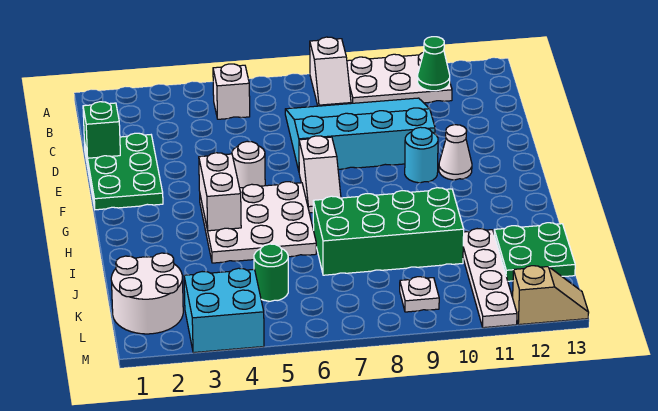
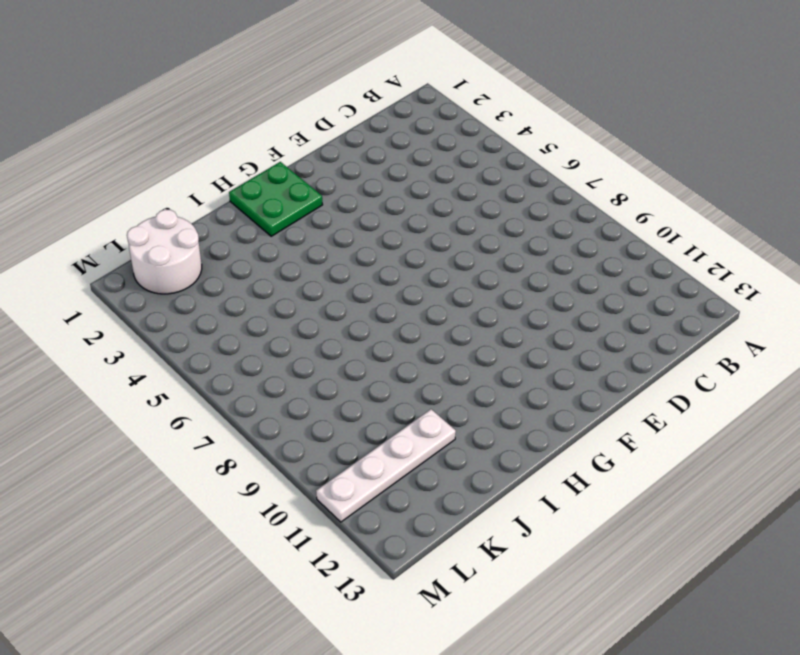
green 2x2 plate [229,162,323,236] -> green 2x2 plate moved to [494,223,575,281]
none -> white 1x2 slope [310,37,351,106]
none -> white 2x3 plate [347,53,452,103]
none -> white 1x1 brick [213,64,250,119]

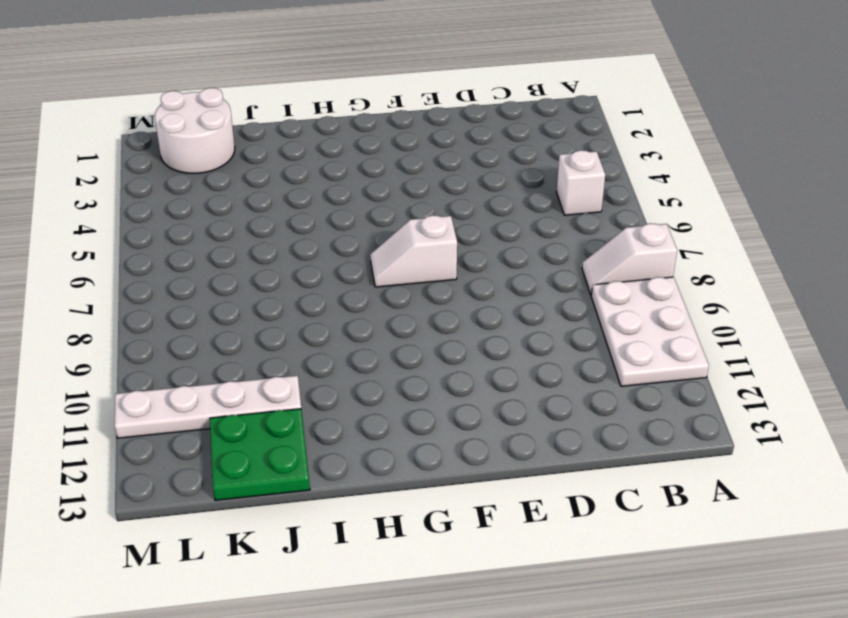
none -> cyan 3x4 slope [285,98,435,171]
none -> green 2x3 plate [84,133,163,210]
none -> white 1x1 round brick [232,141,265,188]

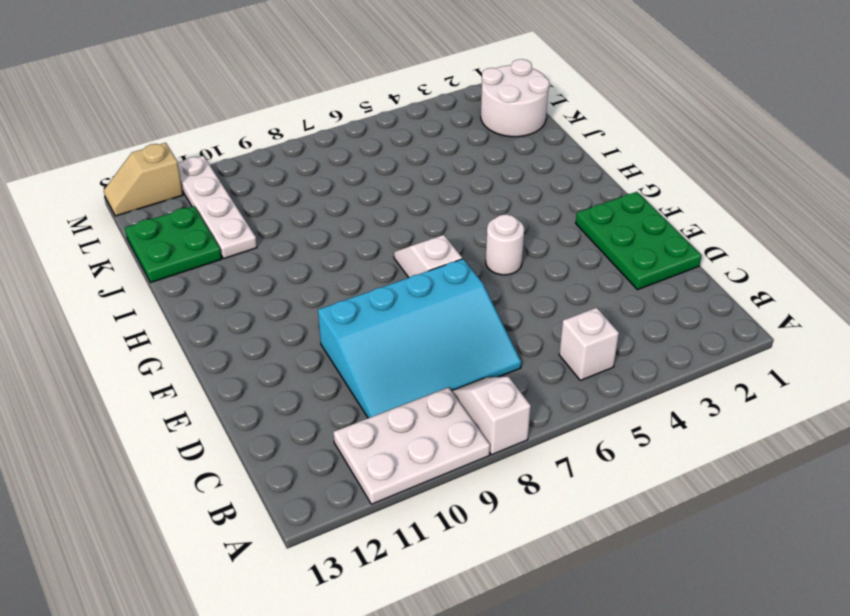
none -> cyan 1x1 round brick [405,127,438,183]
none -> white 1x1 cone [439,125,472,180]
none -> white 3x3 plate [200,182,316,263]

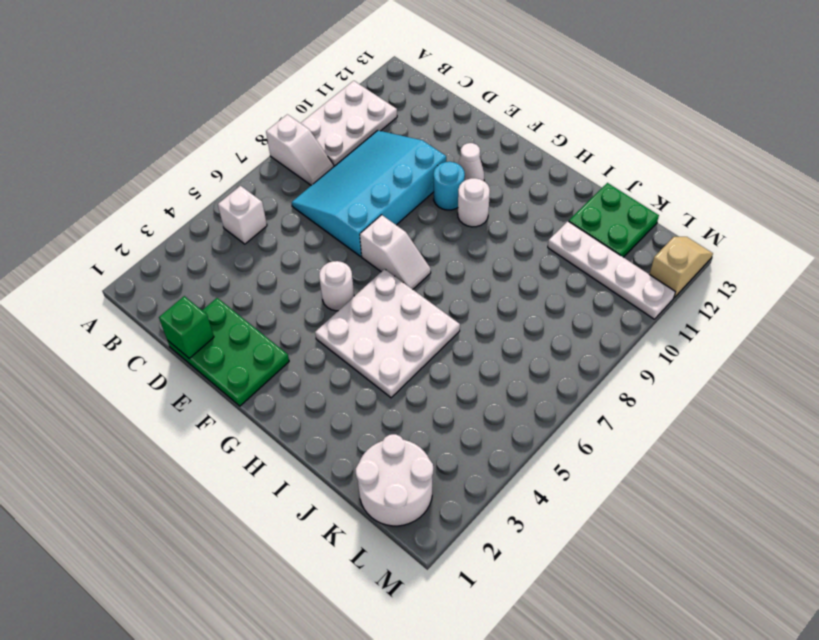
white 1x1 round brick [458,178,490,227] -> none
none -> green 2x4 brick [313,188,464,275]
none -> green 1x1 round brick [254,244,288,301]
none -> cyan 2x2 brick [184,268,264,353]

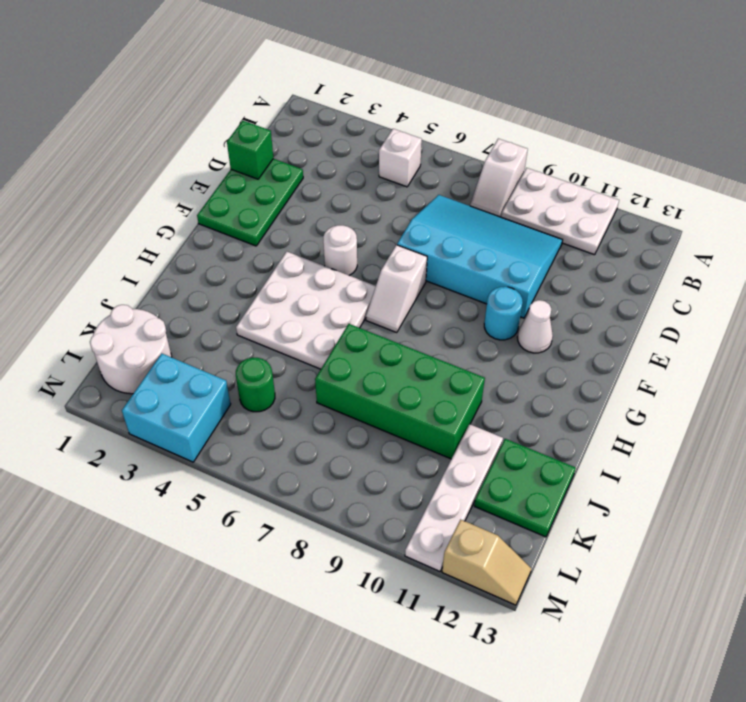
none -> white 1x1 plate [400,277,439,312]
none -> green 1x1 cone [418,37,450,91]
none -> white 1x2 brick [199,153,241,231]

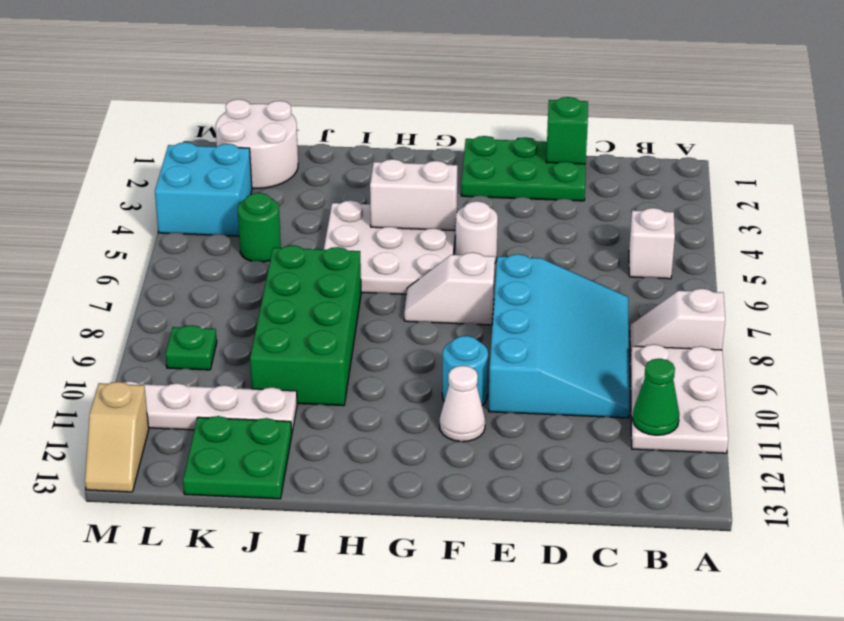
green 1x1 plate [165,325,217,370] -> white 1x1 plate [400,277,439,312]

